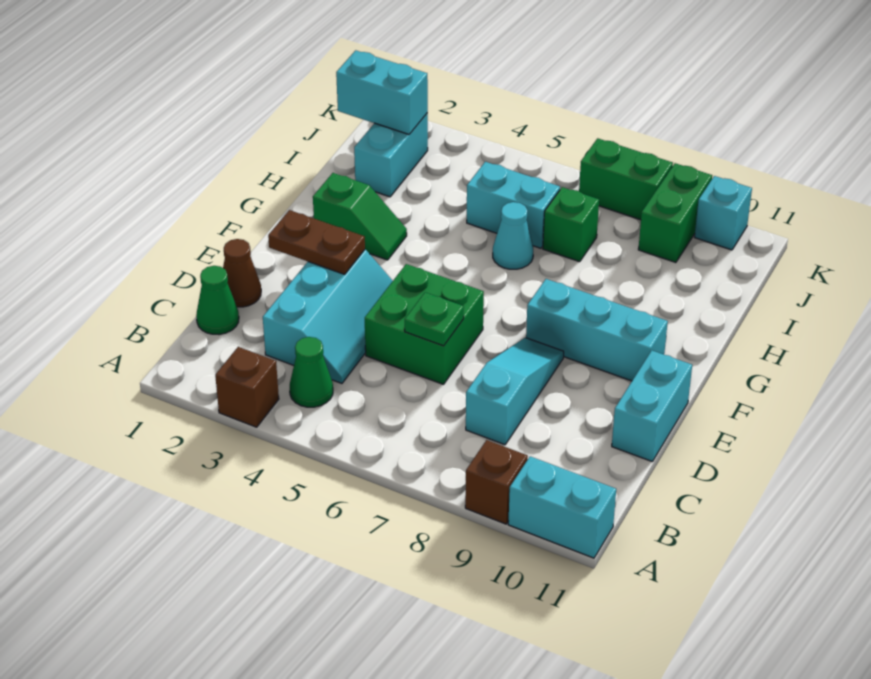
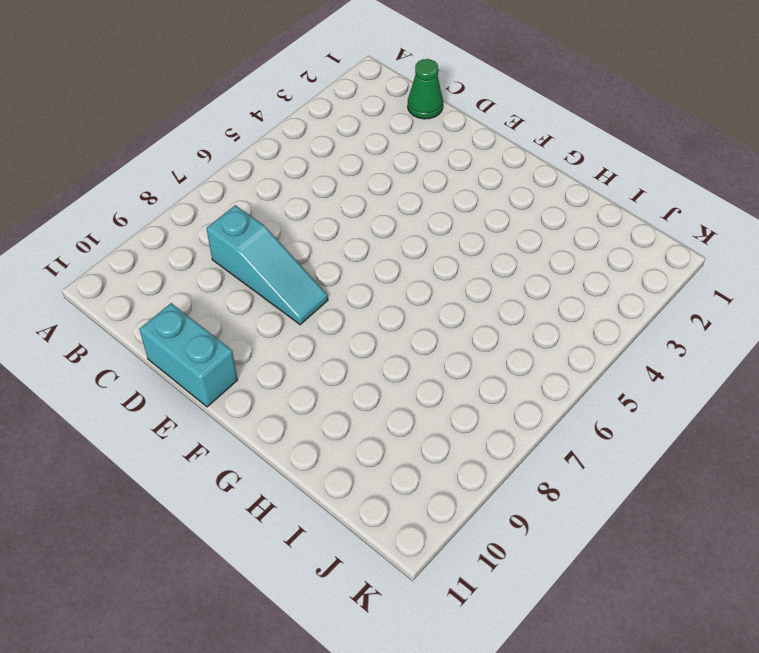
none -> brown 1x1 brick [215,347,279,427]
none -> brown 1x1 brick [465,440,528,524]
none -> cyan 1x2 brick [508,456,616,558]

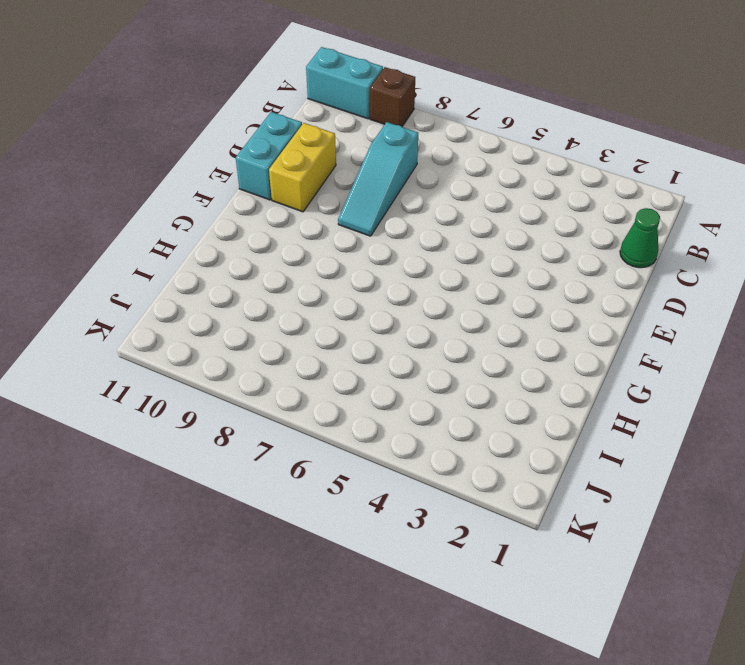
yellow 1x2 brick [269,123,336,212] -> none
none -> brown 1x1 brick [215,347,279,427]
none -> green 1x1 cone [290,337,333,407]
none -> cyan 2x3 slope [263,250,393,383]

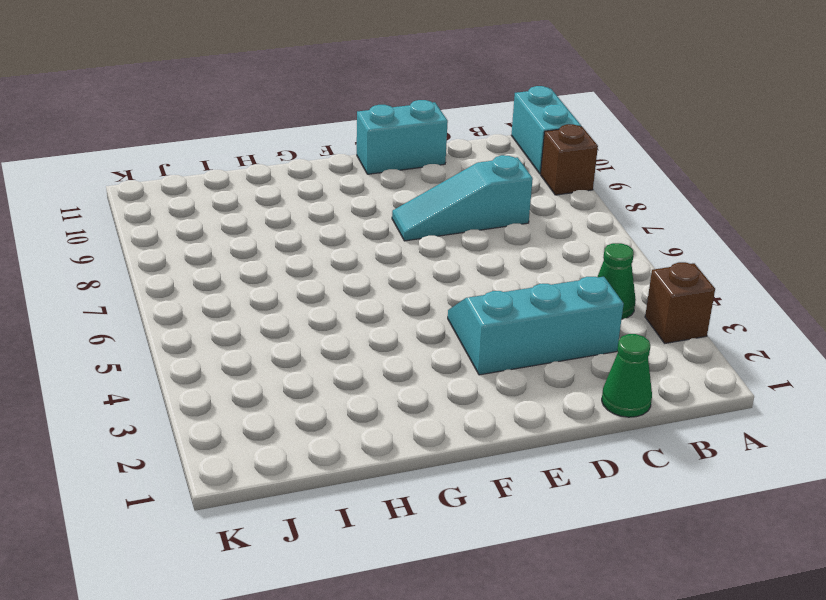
none -> brown 1x1 cone [223,239,261,307]
none -> green 2x2 brick [365,264,484,384]
none -> cyan 1x3 brick [526,279,668,381]

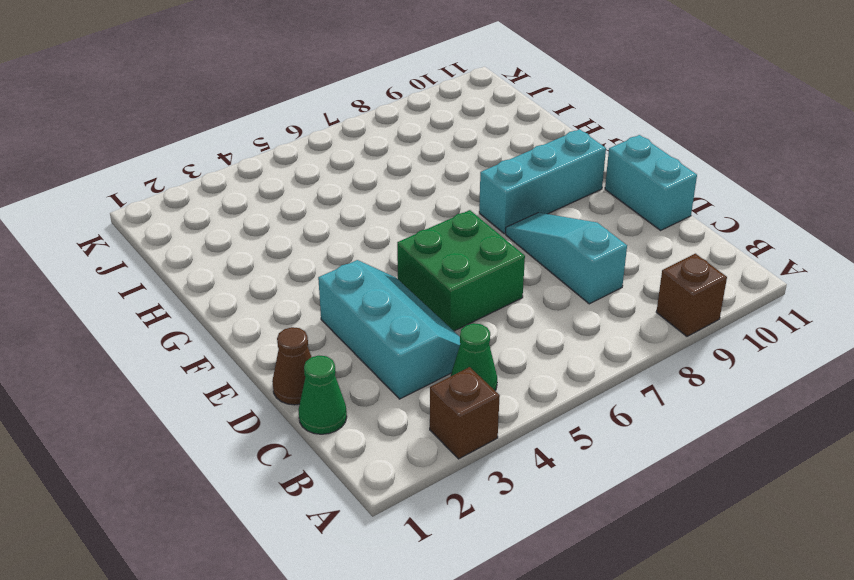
none -> cyan 1x2 brick [508,456,616,558]
none -> green 1x2 slope [313,173,407,260]
none -> cyan 1x1 cone [493,202,533,269]

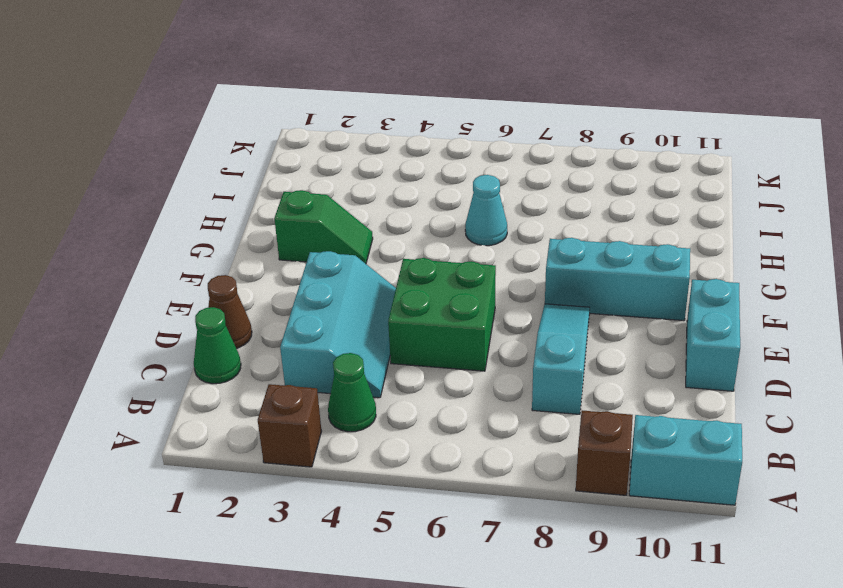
none -> cyan 1x2 brick [354,113,428,197]
none -> cyan 1x2 brick [467,162,560,248]
none -> green 1x1 brick [543,187,599,262]

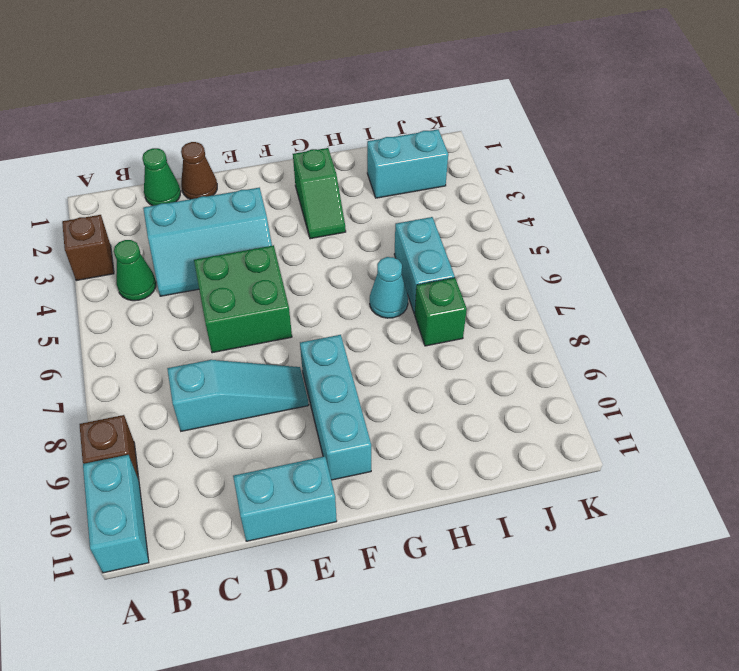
none -> green 1x2 brick [638,163,712,263]
none -> green 1x2 brick [579,138,673,220]
none -> cyan 1x1 brick [695,176,752,250]

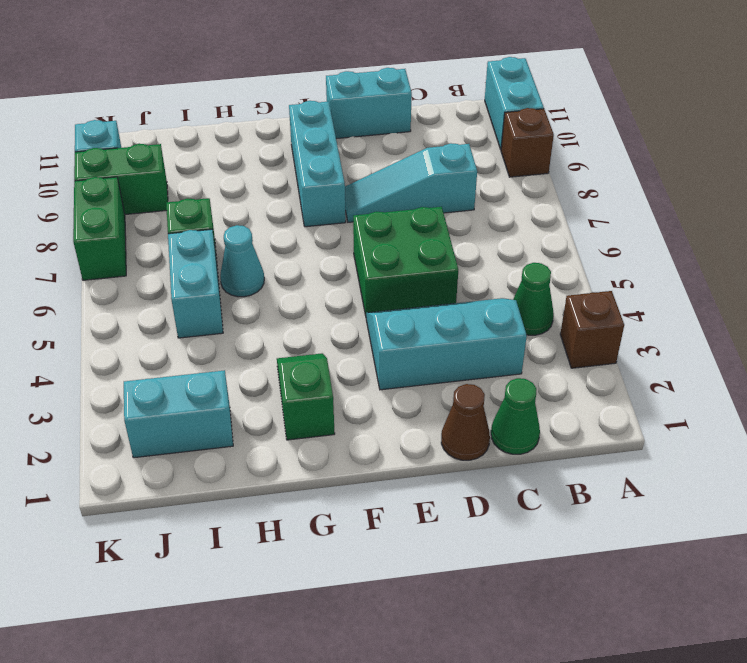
none -> green 1x1 plate [405,292,464,346]
none -> brown 1x2 plate [268,210,365,274]
none -> cyan 1x2 brick [336,50,428,134]

